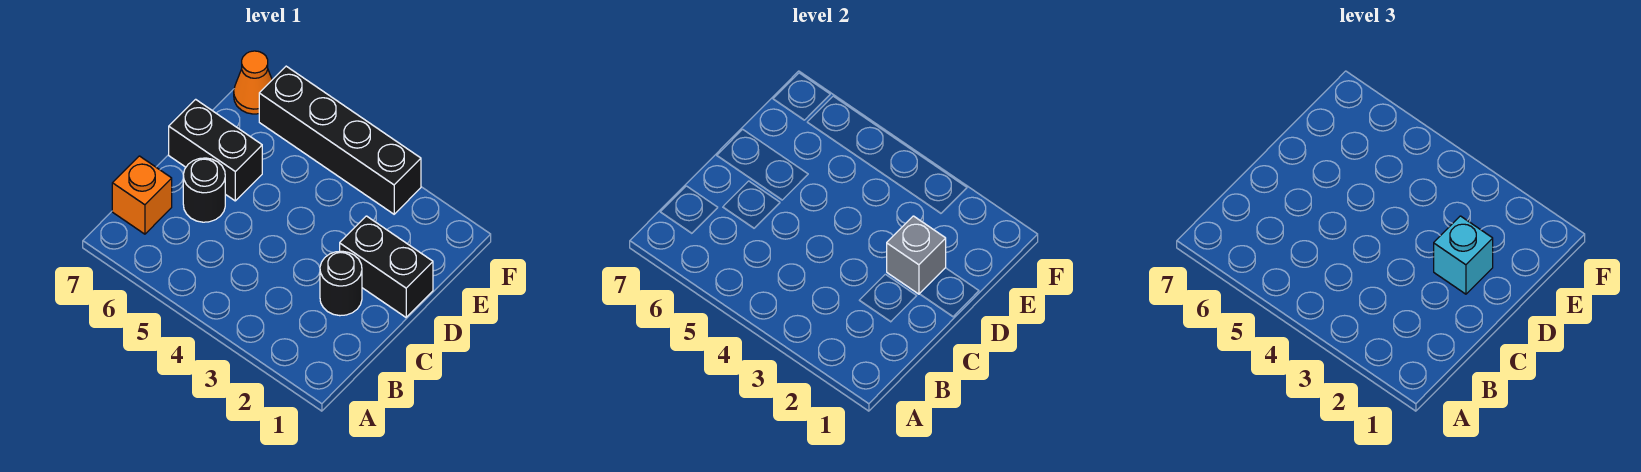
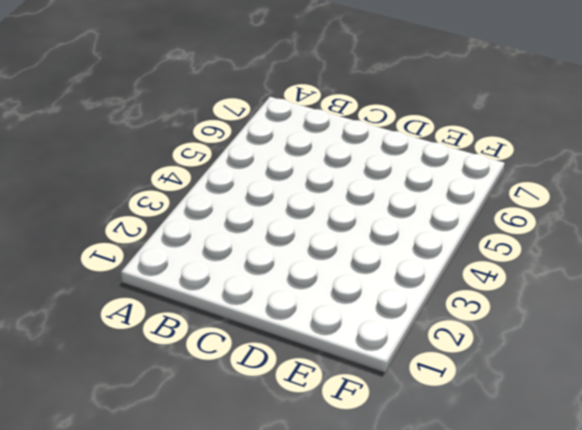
none -> orange 1x1 brick [112,156,172,234]
none -> black 1x1 round brick [320,251,362,316]

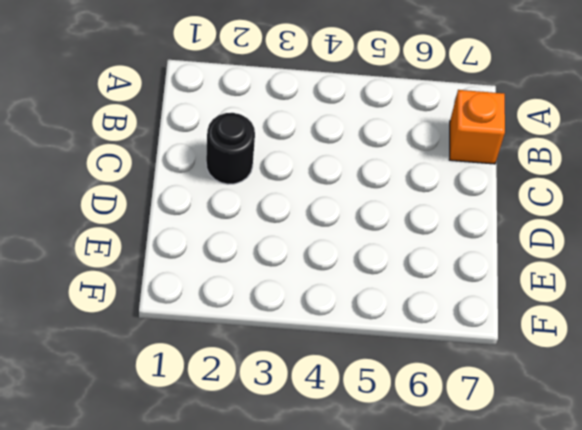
none -> black 1x1 round brick [183,158,225,222]
none -> black 1x2 brick [340,216,433,317]

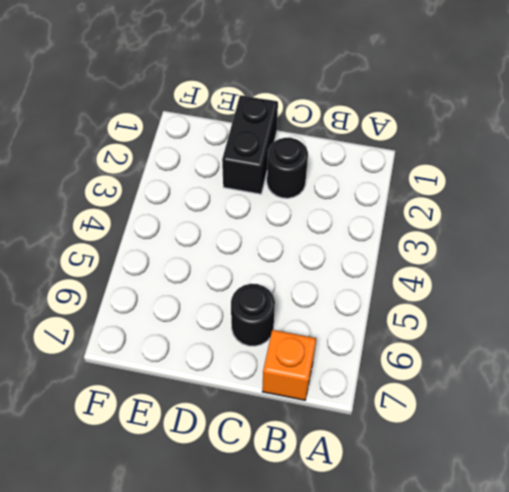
none -> black 1x2 brick [169,99,262,201]
none -> black 1x4 brick [259,66,421,214]

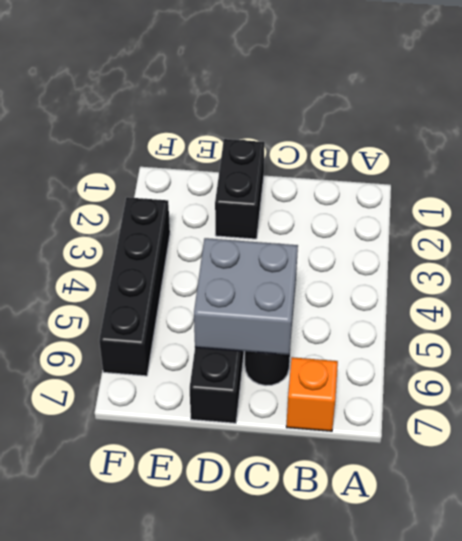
grey 2x2 brick [194,238,298,355] -> none
none -> black 1x1 round brick [320,251,362,316]
none -> orange 1x1 cone [234,51,272,114]

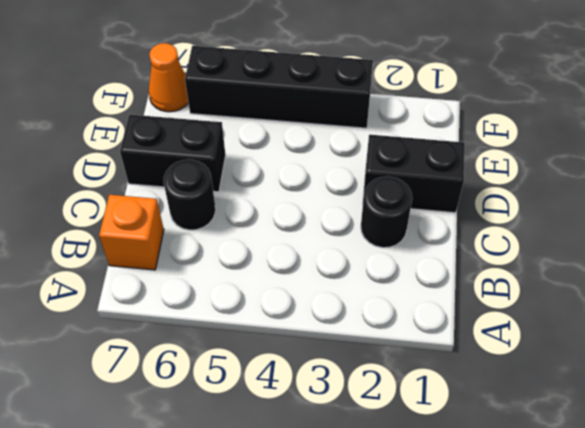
none -> grey 1x1 brick [887,216,946,294]
none -> cyan 1x1 brick [1434,216,1493,294]

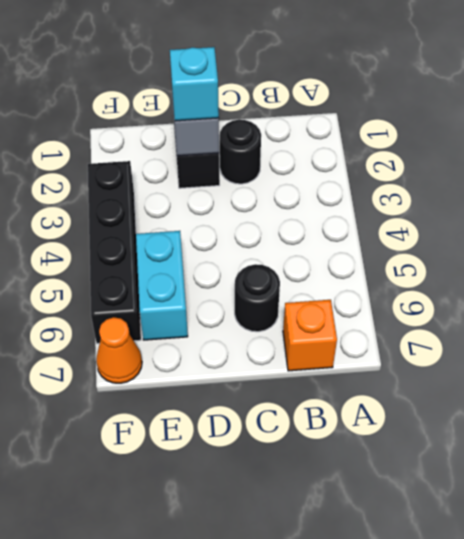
cyan 1x2 brick [136,231,188,340] -> none
none -> black 1x2 brick [169,99,262,201]

